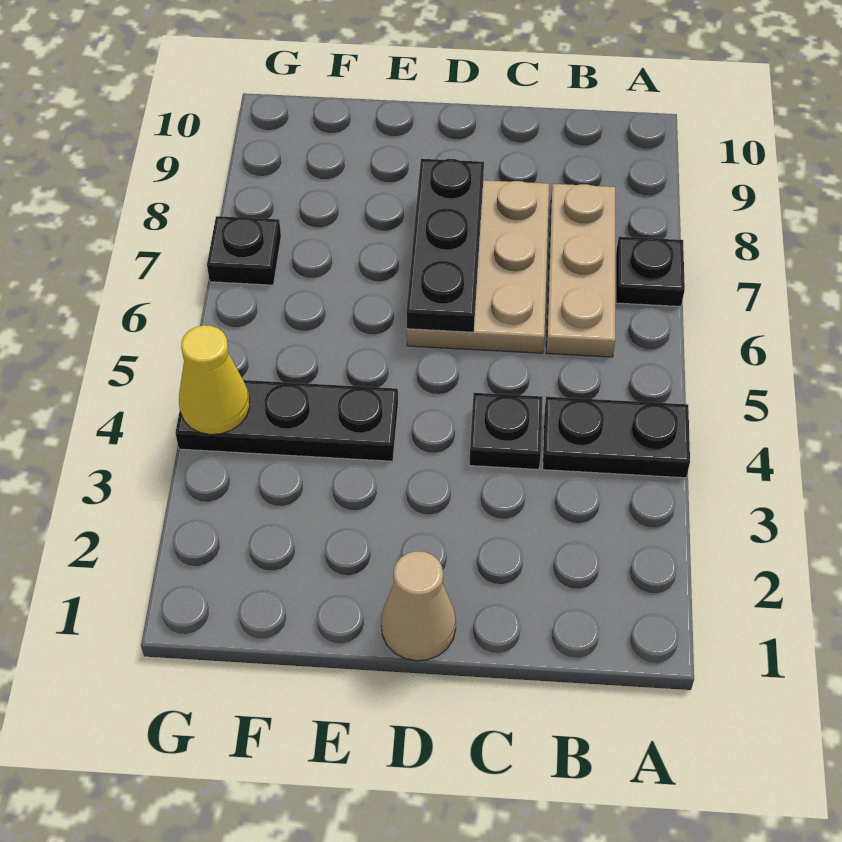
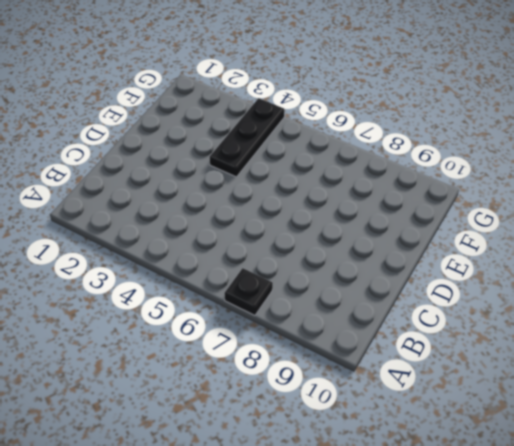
none -> black 1x2 plate [543,397,690,478]
none -> tan 1x3 plate [546,184,615,357]

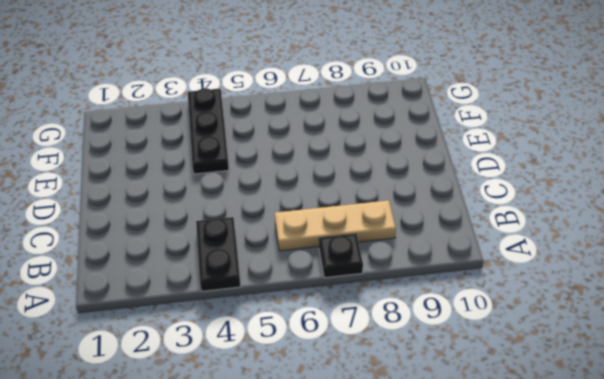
none -> black 1x1 plate [469,393,543,469]
none -> tan 2x3 plate [407,180,549,353]

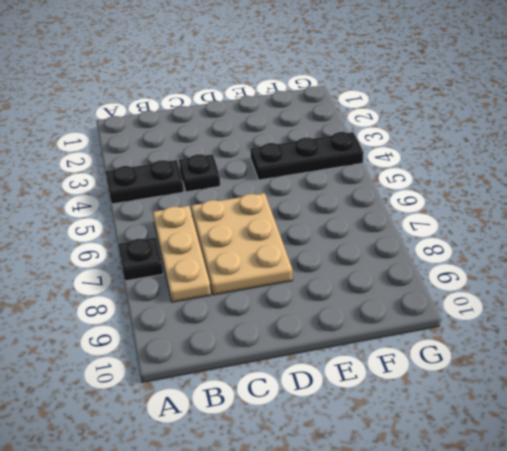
none -> tan 1x1 cone [381,551,456,661]
none -> black 1x1 plate [207,216,281,285]

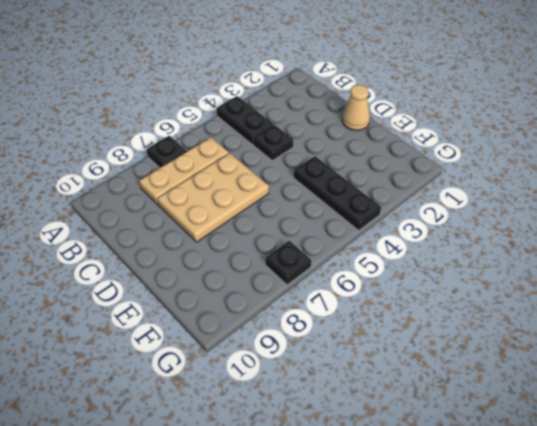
none -> black 1x3 plate [407,159,484,332]
none -> yellow 1x1 cone [179,325,250,435]

